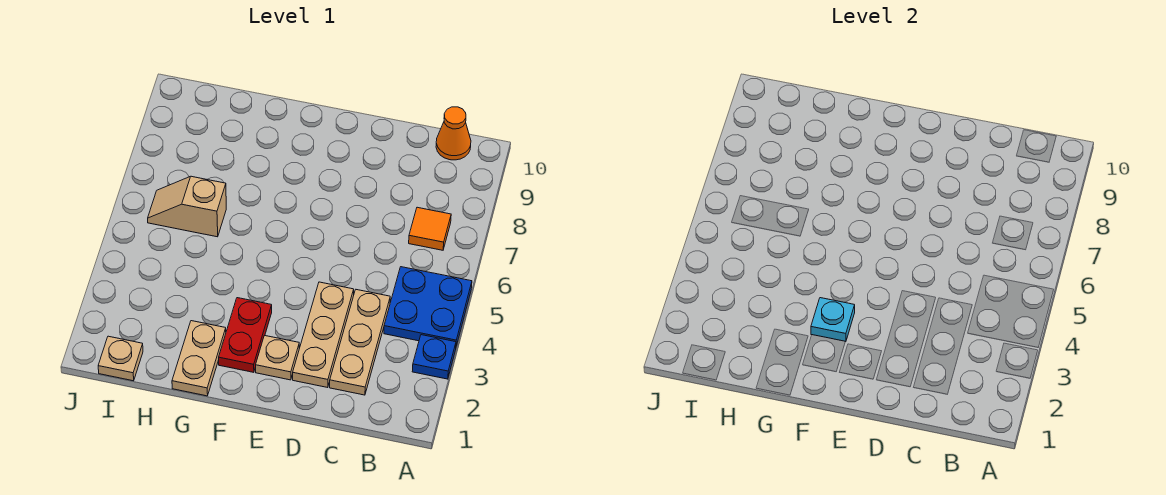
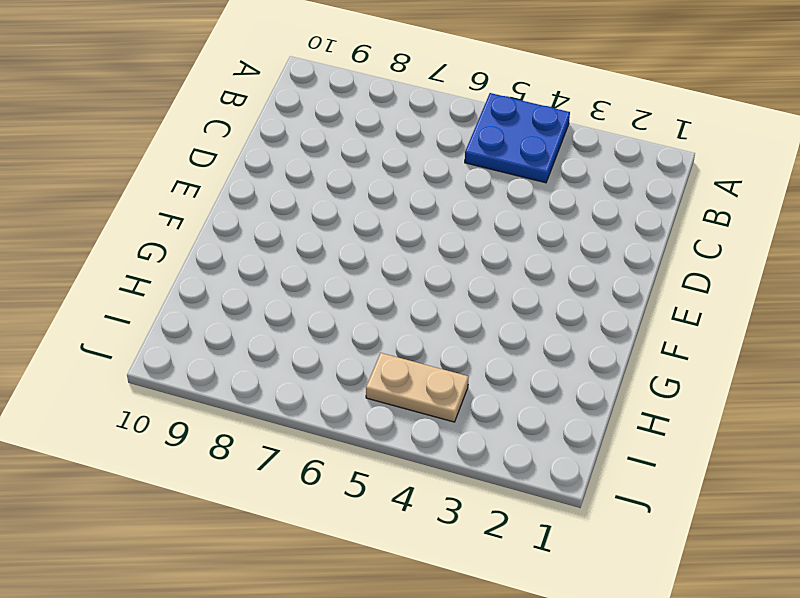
tan 1x2 plate [366,353,469,422] -> tan 1x2 plate moved to [172,321,226,396]
none -> blue 1x1 plate [412,335,456,379]
none -> orange 1x1 tile [409,207,451,250]
none -> orange 1x1 cone [436,107,471,160]

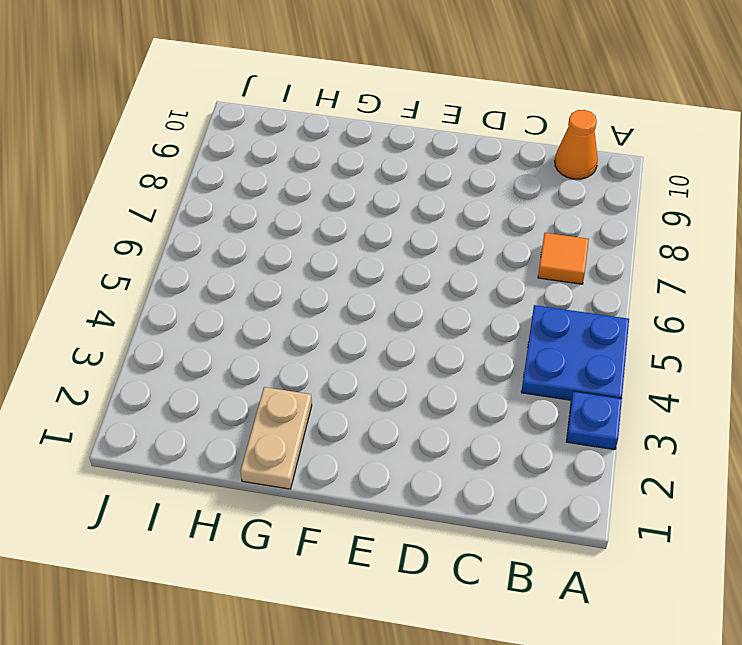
none -> tan 1x3 plate [330,290,390,395]
none -> tan 1x3 plate [293,282,354,388]
none -> tan 1x1 plate [256,336,299,380]

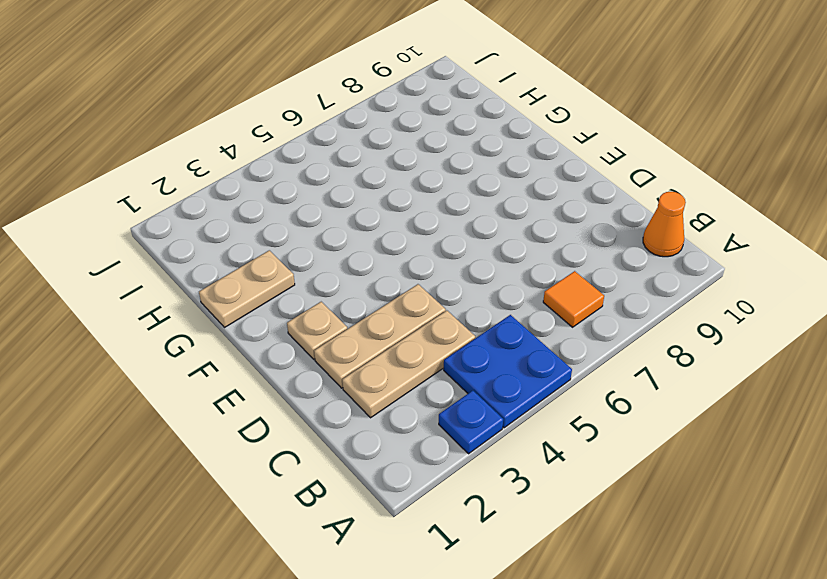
none -> red 1x2 plate [219,298,272,372]
none -> tan 1x2 slope [148,176,226,237]
none -> tan 1x1 plate [98,336,143,381]

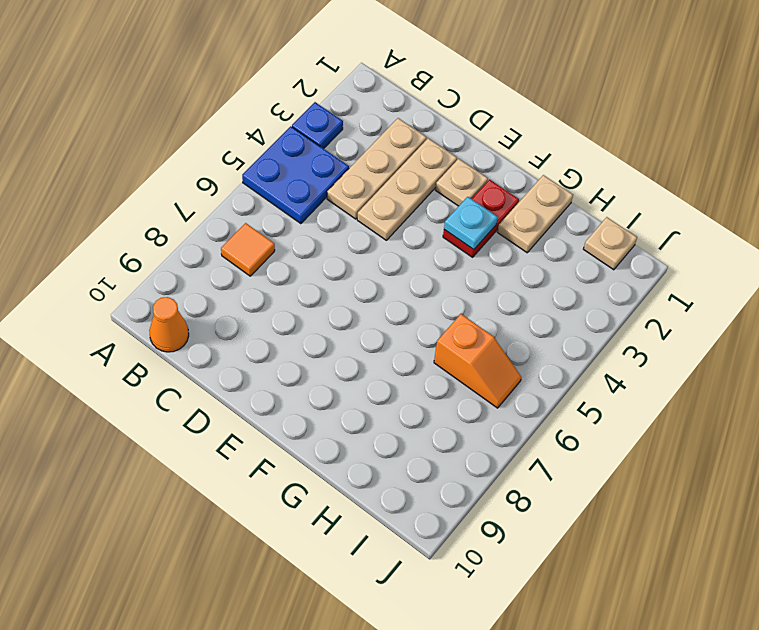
orange 1x2 slope [434,314,521,408] -> tan 1x2 slope [148,176,226,237]

